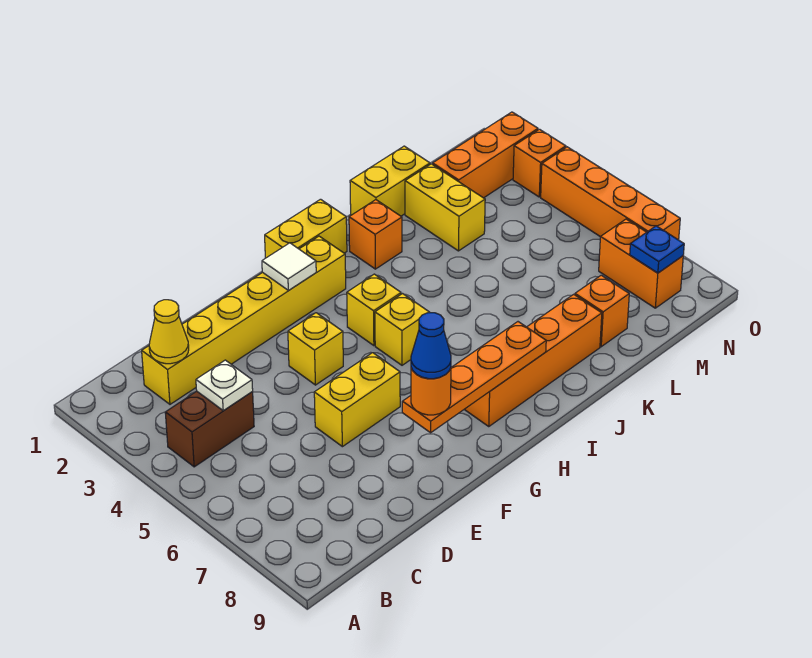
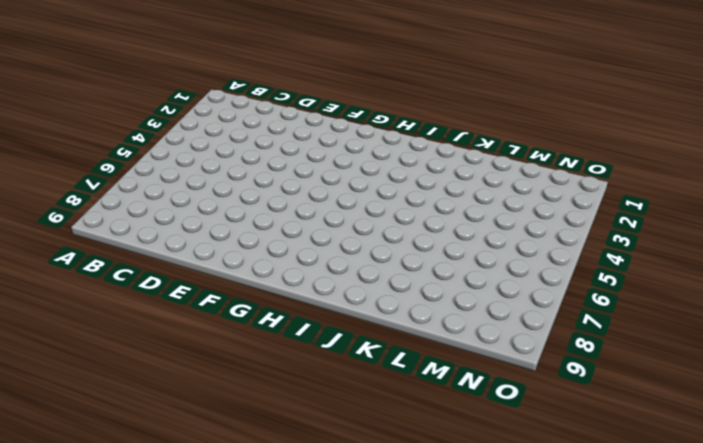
none -> brown 1x2 brick [165,391,254,467]
none -> yellow 1x6 brick [142,236,346,404]
none -> yellow 1x2 brick [314,353,400,447]

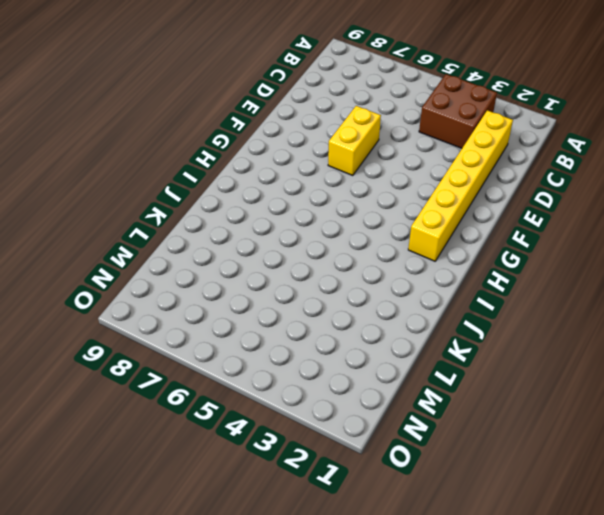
brown 2x2 brick [419,74,497,148] -> brown 1x2 brick [165,391,254,467]
none -> yellow 1x1 brick [288,313,343,385]
none -> yellow 1x2 brick [265,199,347,258]
none -> yellow 1x1 brick [347,274,401,346]

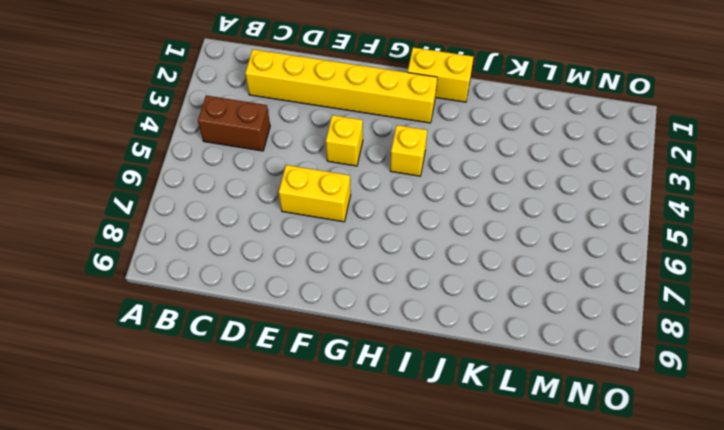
none -> yellow 1x1 brick [375,294,430,365]
none -> orange 1x4 brick [464,294,602,426]
none -> orange 1x1 brick [349,200,402,269]

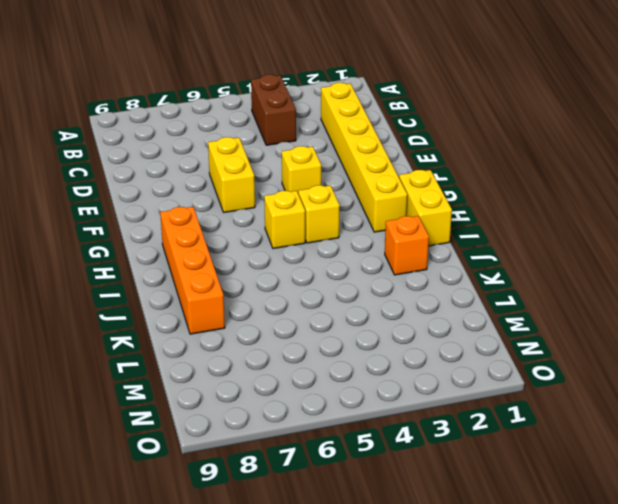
none -> yellow 1x2 brick [350,146,430,216]
none -> yellow 1x2 brick [405,164,485,251]
none -> orange 1x1 brick [575,275,629,347]

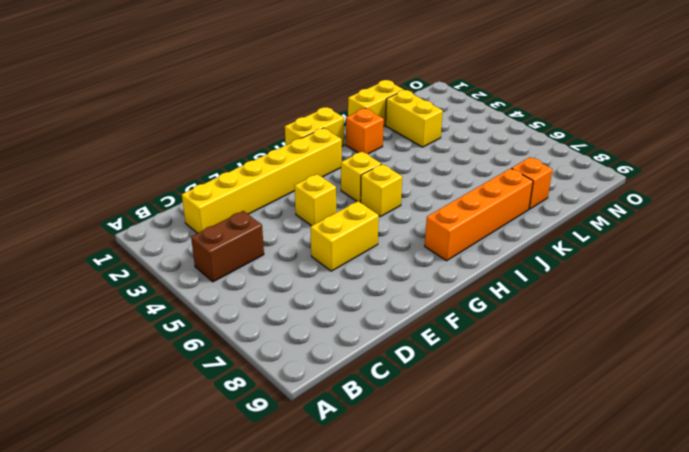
none -> orange 1x3 brick [433,112,538,198]
none -> orange 1x2 brick [599,219,683,308]
none -> orange 1x1 brick [513,129,566,197]

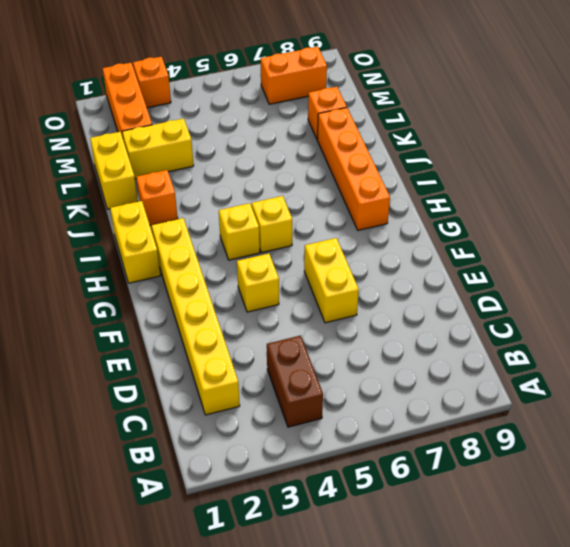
none -> orange 1x4 brick [541,147,680,240]
none -> yellow 1x1 cone [149,300,189,364]
none -> white 1x1 plate [196,360,253,410]

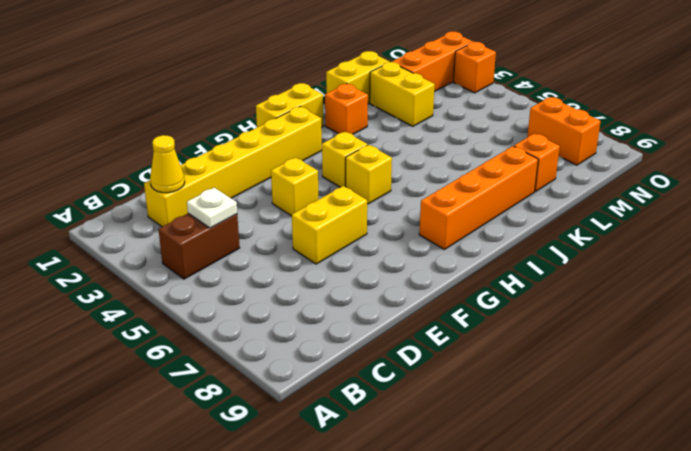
none -> orange 1x4 brick [541,147,680,240]
none -> orange 1x4 plate [402,322,546,433]
none -> white 1x1 tile [262,243,316,290]

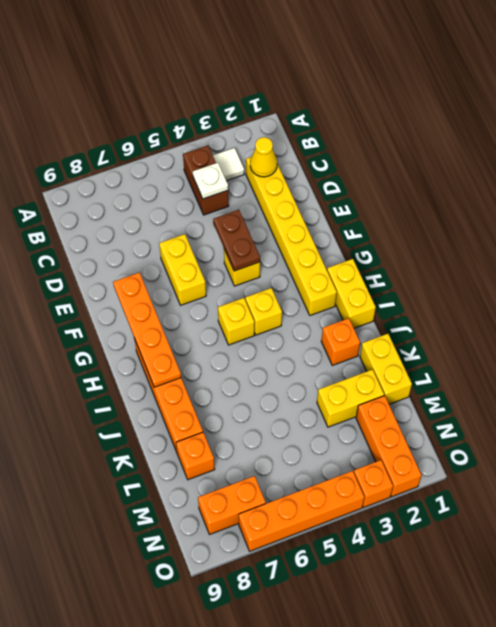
white 1x1 tile [213,148,244,181] -> white 1x1 tile moved to [262,243,316,290]
brown 1x2 plate [213,210,260,271] -> none
none -> blue 1x1 plate [630,226,684,273]
none -> orange 1x1 round brick [411,368,451,415]
none -> blue 1x1 cone [411,313,451,379]

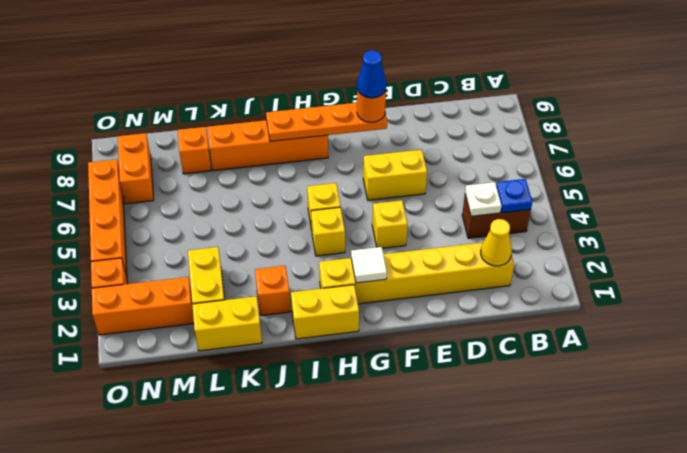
blue 1x1 plate [496,179,532,213] -> blue 1x1 plate moved to [630,226,684,273]

